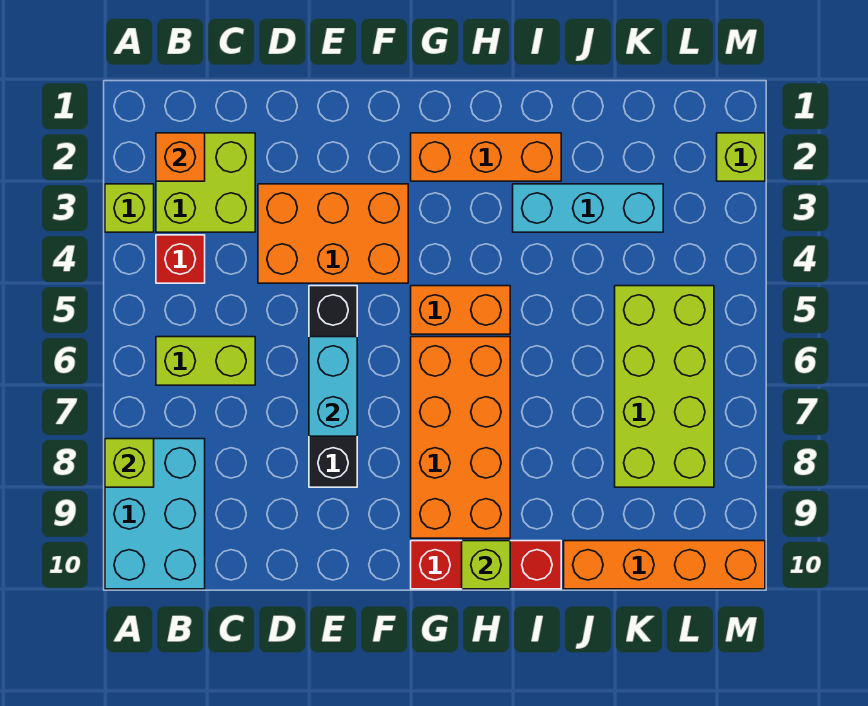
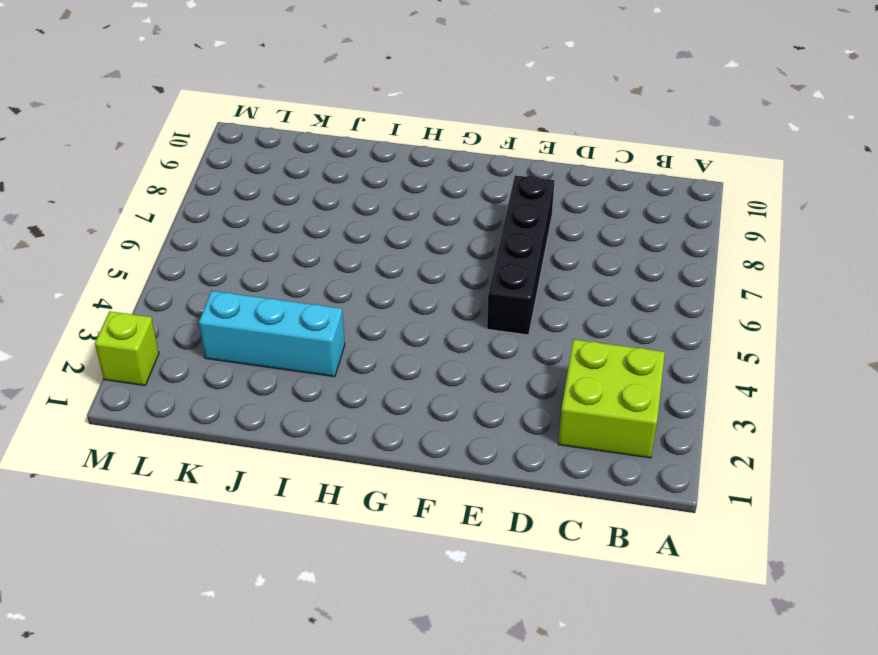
none -> lime 1x1 brick [105,184,154,232]
none -> cyan 2x3 brick [105,439,205,589]
none -> red 1x1 brick [156,235,205,283]

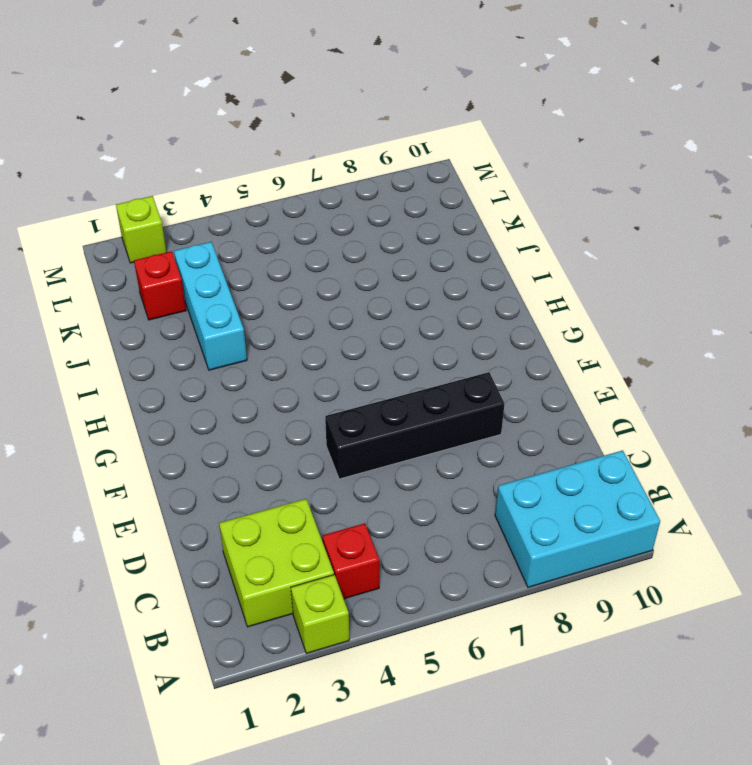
red 1x1 brick [134,251,186,320] -> none
none -> lime 1x2 brick [156,337,255,385]
none -> orange 2x3 brick [258,184,408,283]
none -> orange 1x3 brick [411,133,561,181]

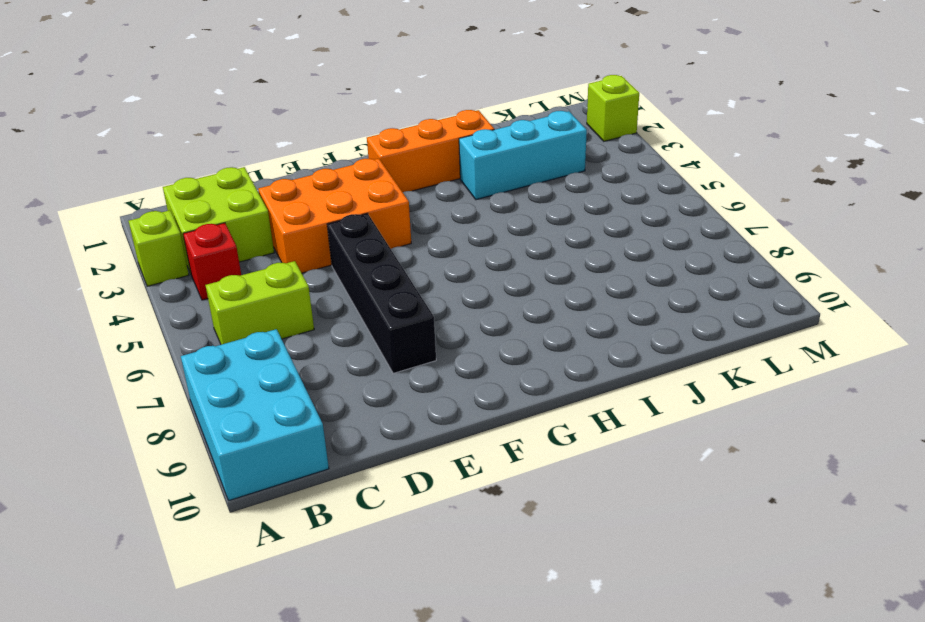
none -> orange 1x2 brick [411,286,510,334]
none -> orange 2x4 brick [411,337,510,538]
none -> red 1x3 brick [411,541,561,589]

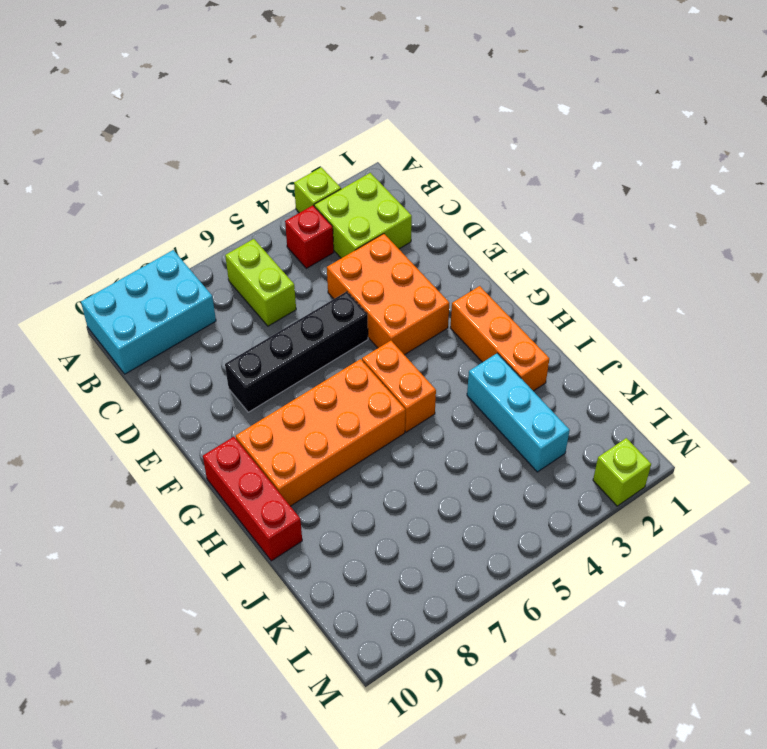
none -> orange 1x4 brick [564,541,765,589]
none -> lime 2x4 brick [615,286,714,487]
none -> lime 1x1 brick [105,439,154,487]

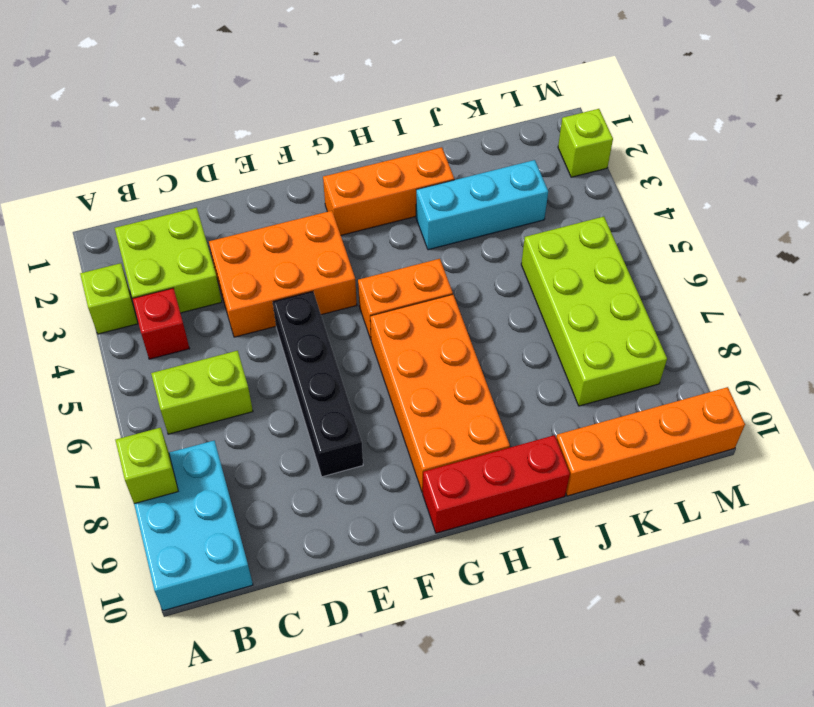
none -> orange 1x1 brick [156,133,205,181]
none -> cyan 1x2 brick [309,337,357,436]
none -> lime 1x1 brick [462,541,510,589]

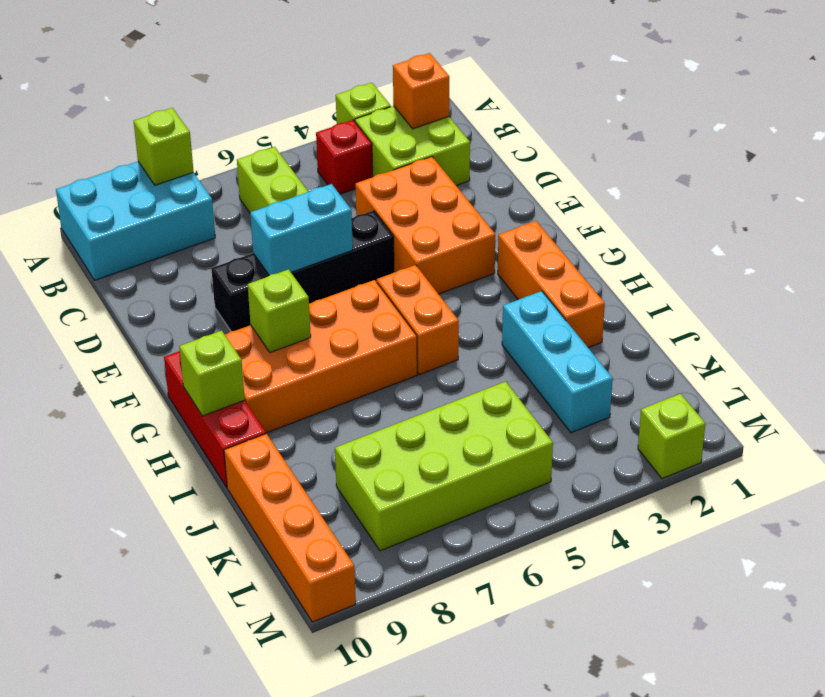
lime 1x1 brick [248,269,311,353] -> none

